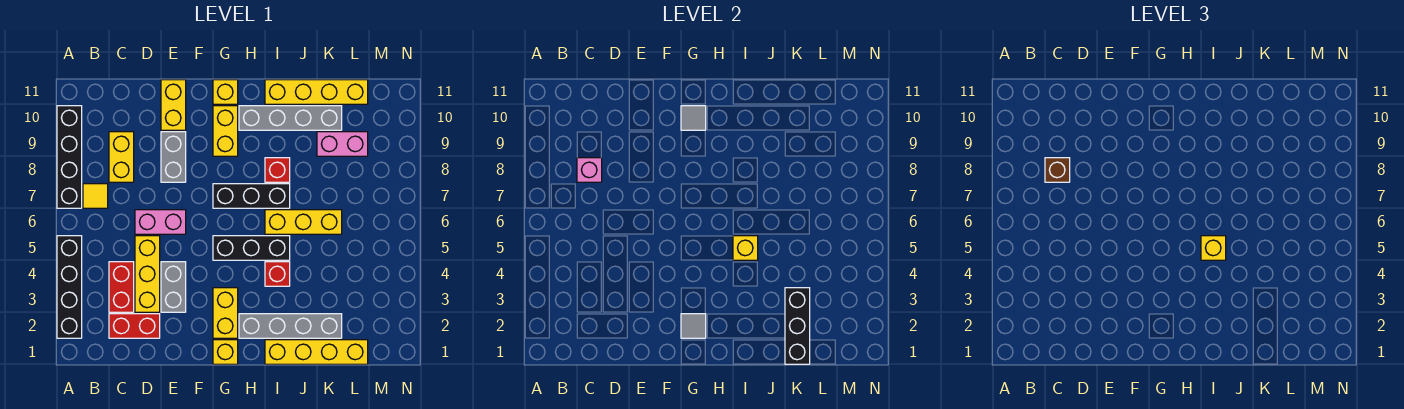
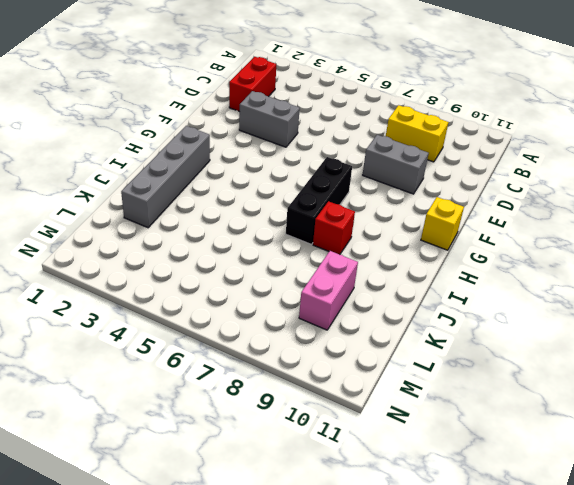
none -> black 1x4 brick [57,236,82,338]
none -> black 1x4 brick [57,106,82,208]
none -> yellow 1x1 tile [83,184,108,208]
none -> red 1x2 brick [109,262,134,312]

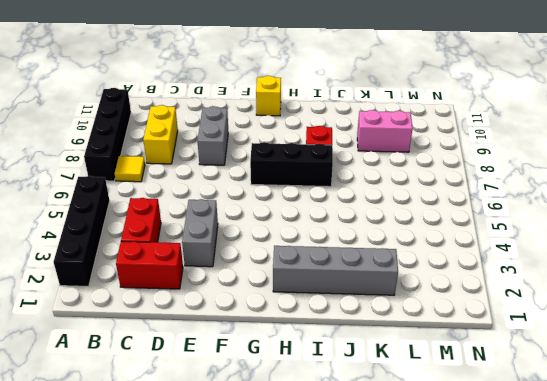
none -> yellow 1x3 brick [135,236,160,312]
none -> pink 1x2 brick [135,210,186,234]
none -> yellow 1x2 brick [161,80,186,130]
none -> yellow 1x1 brick [213,340,238,364]

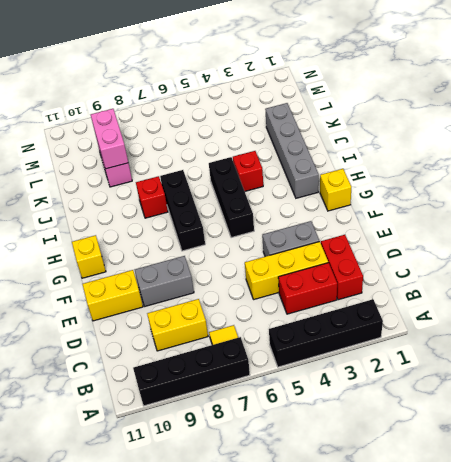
pink 1x2 brick [91,109,128,169] -> pink 1x2 brick moved to [135,210,186,234]
none -> yellow 1x2 brick [213,288,238,338]
none -> yellow 1x2 brick [213,106,238,156]
none -> grey 1x4 brick [239,106,342,130]
none -> yellow 1x4 brick [265,340,368,364]

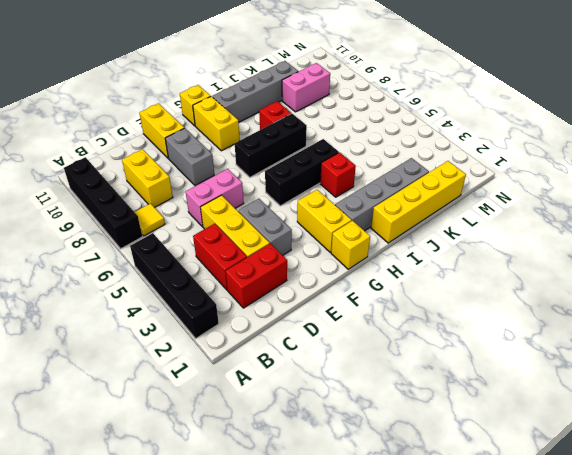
none -> yellow 1x3 brick [265,210,342,234]
none -> yellow 1x4 brick [265,80,368,104]
none -> pink 1x1 brick [577,158,602,182]
none -> grey 1x1 tile [681,314,706,338]

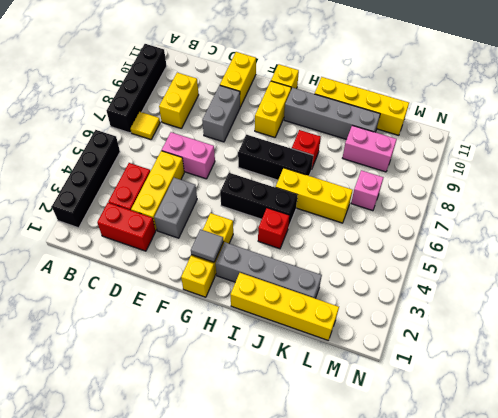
pink 1x1 brick [351,170,384,211] -> pink 1x1 brick moved to [577,158,602,182]
none -> grey 1x1 tile [681,106,706,130]
none -> yellow 1x1 brick [733,236,758,260]
none -> black 1x3 brick [785,288,810,364]
none -> brown 1x1 brick [1045,158,1070,182]

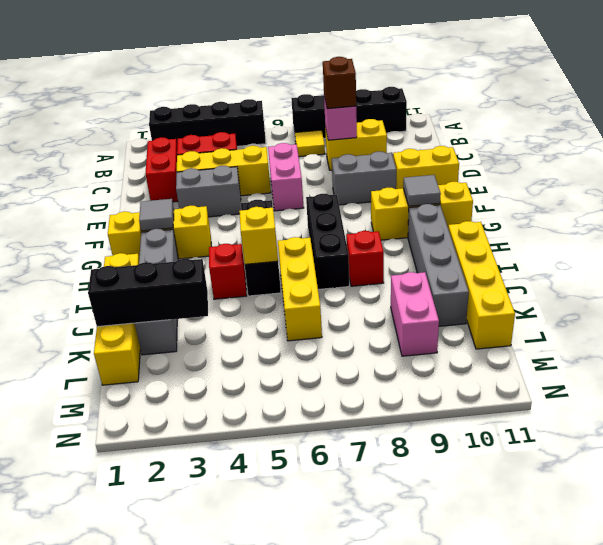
none -> yellow 1x1 brick [1201,236,1226,260]

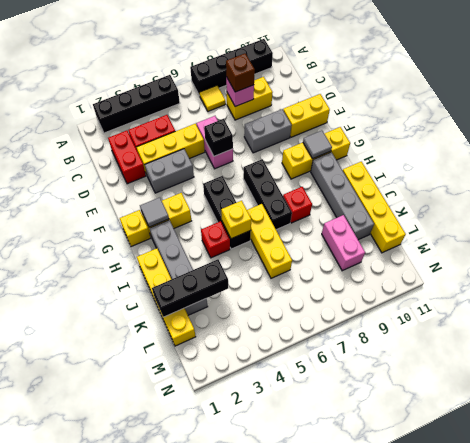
black 1x1 brick [204,119,233,156] -> none
none -> yellow 1x1 brick [1201,236,1226,260]

